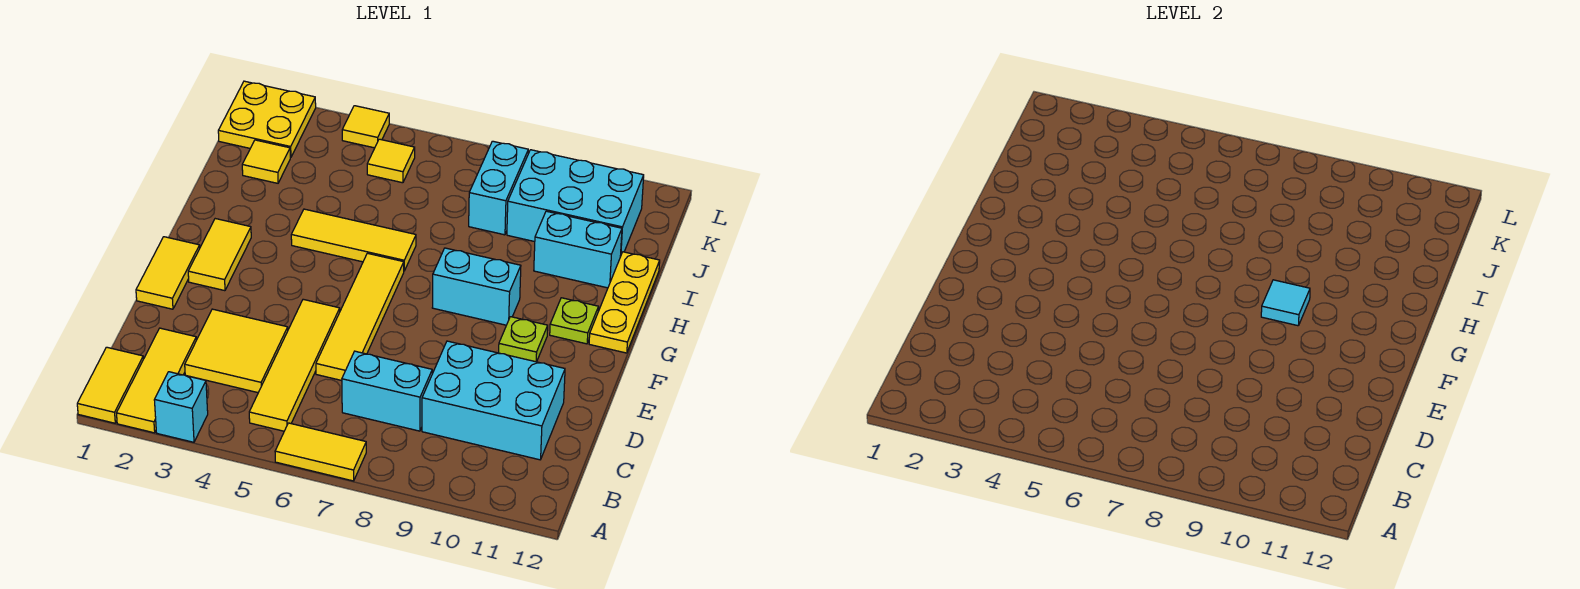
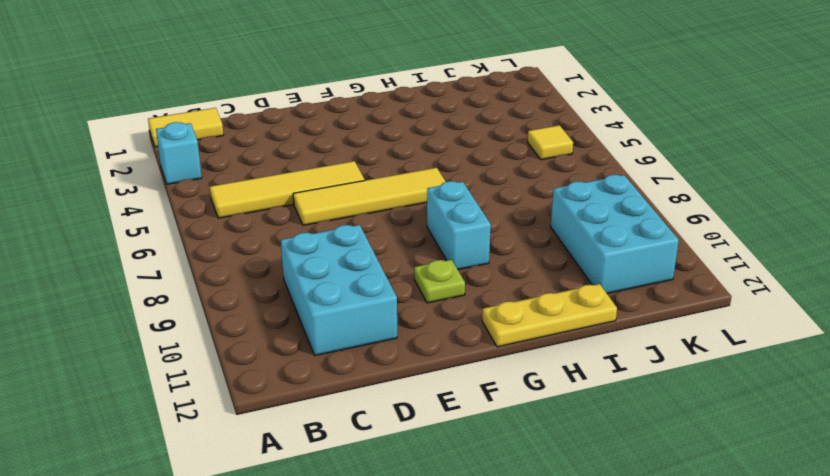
none -> yellow 1x3 tile [117,328,196,433]
none -> yellow 1x2 tile [275,423,366,481]
none -> yellow 2x2 tile [185,309,288,393]

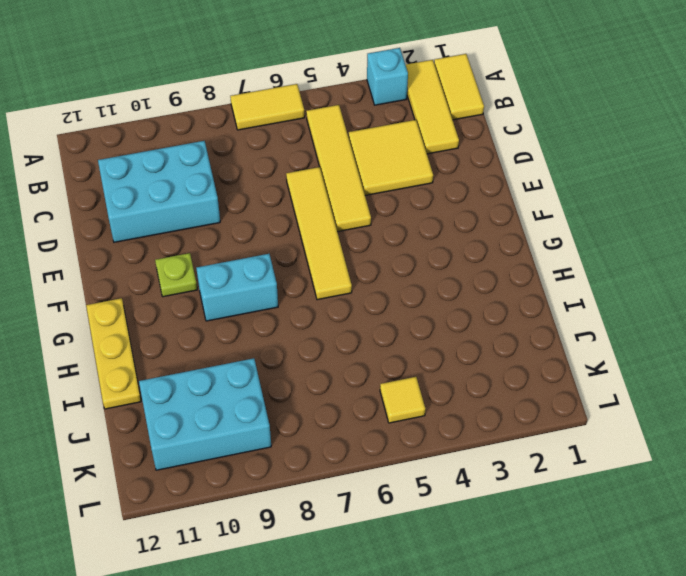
none -> cyan 1x2 brick [342,351,432,431]
none -> yellow 1x2 tile [136,237,200,309]
none -> yellow 1x2 tile [188,219,251,291]

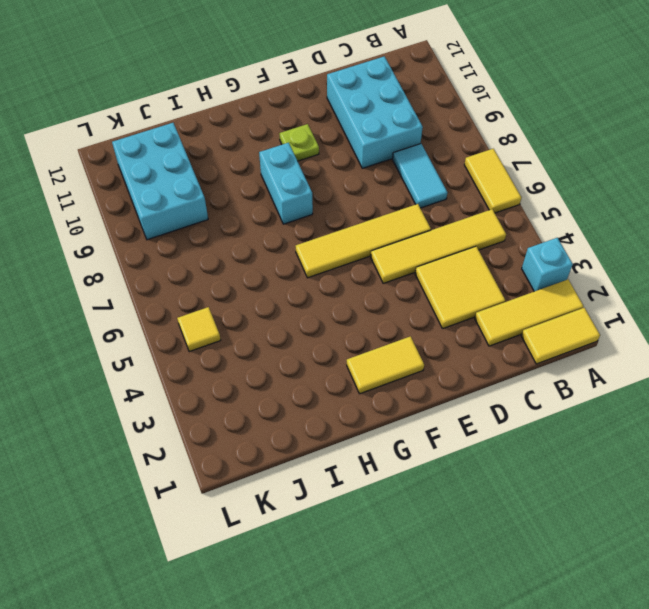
cyan 1x2 tile [393,144,447,208] -> cyan 1x2 brick [342,351,432,431]
none -> yellow 1x2 tile [136,237,200,309]
none -> lime 1x1 plate [550,298,598,344]
none -> yellow 1x3 plate [589,252,660,353]

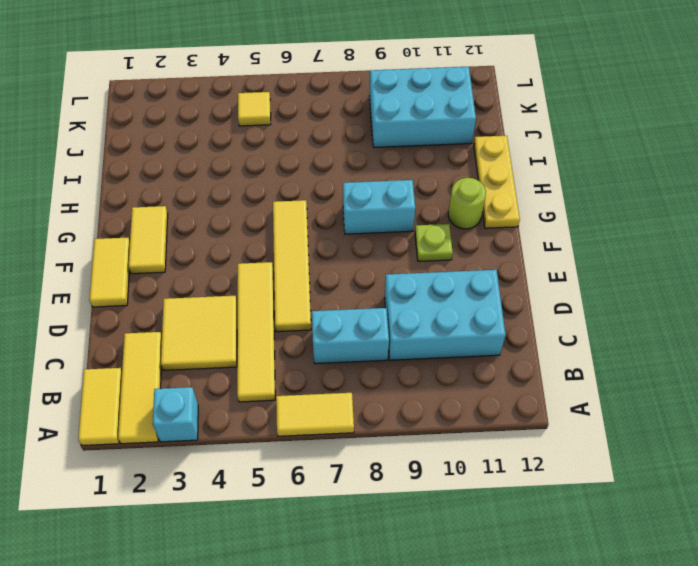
lime 1x1 round brick [448,178,486,229] -> lime 1x1 plate [550,298,598,344]
none -> yellow 1x3 tile [291,209,416,271]
none -> cyan 1x2 brick [534,211,622,288]
none -> yellow 1x1 tile [242,140,290,183]

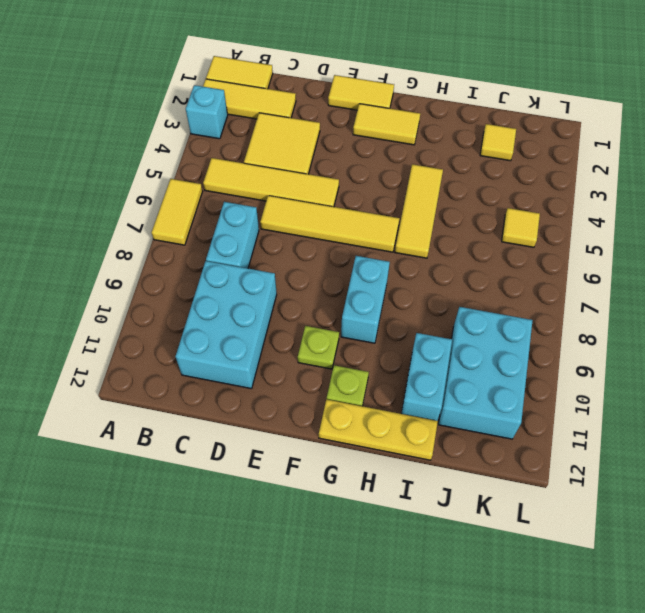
none -> cyan 1x2 brick [469,141,528,235]
none -> yellow 2x2 plate [218,81,316,158]
none -> yellow 1x1 tile [342,106,389,148]

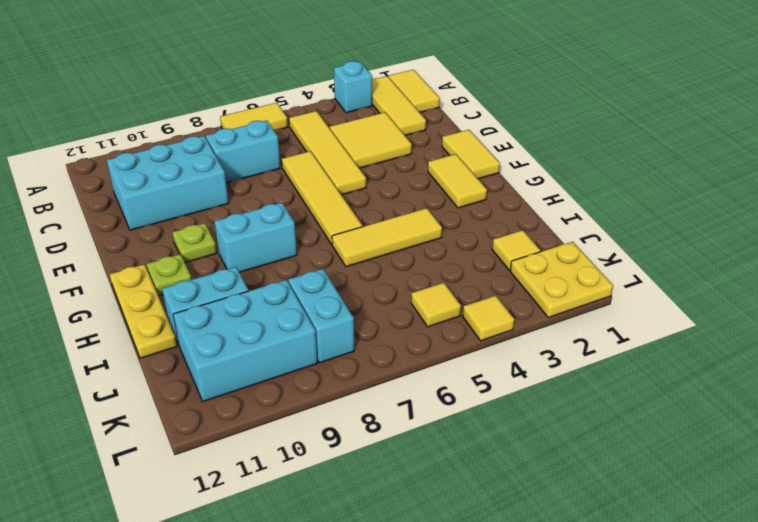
none -> cyan 1x1 tile [1261,280,1310,326]

